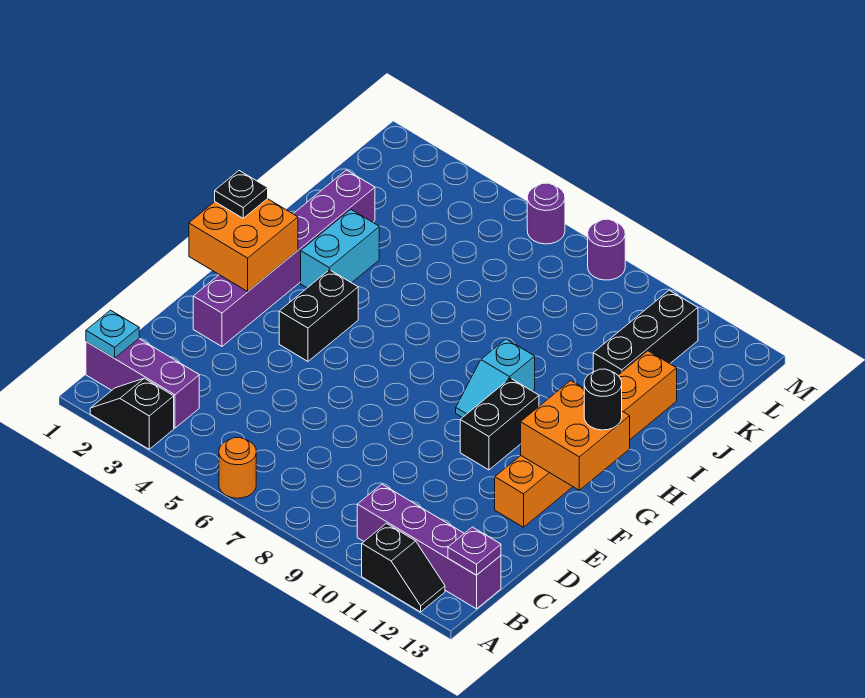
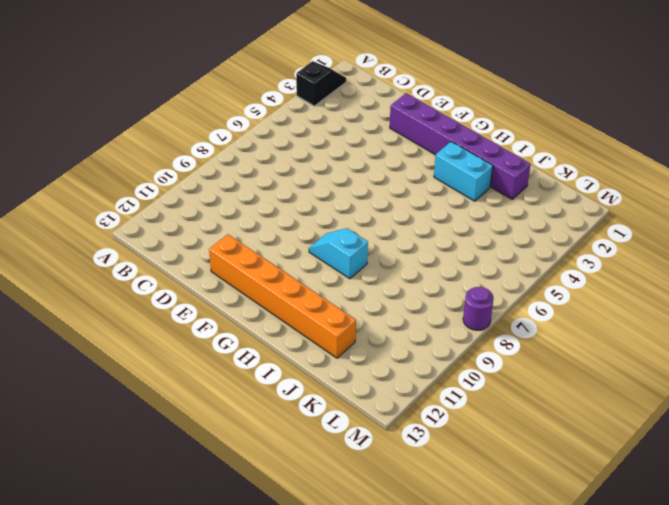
none -> orange 1x1 round brick [219,437,256,498]
none -> black 1x2 slope [362,523,445,612]
none -> purple 1x3 brick [86,339,199,428]

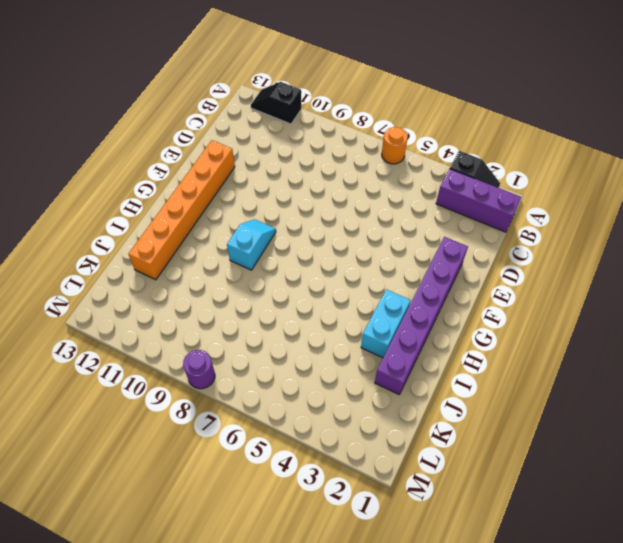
none -> purple 1x4 brick [357,484,501,609]
none -> black 1x2 brick [279,270,358,361]
none -> black 1x2 brick [460,378,539,470]

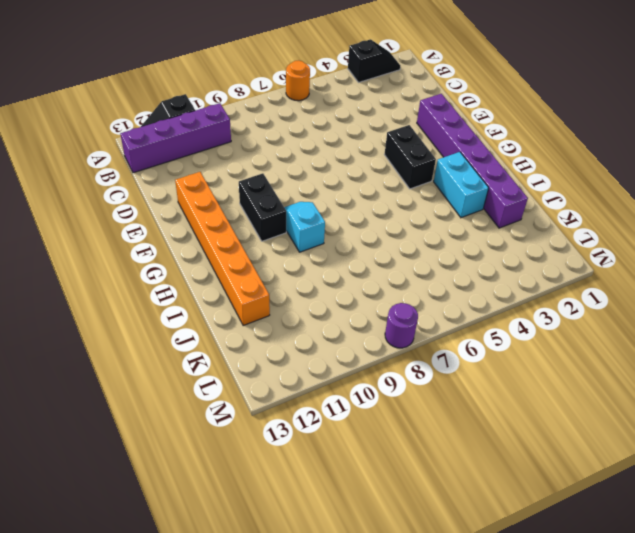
none -> purple 1x3 brick [86,339,199,428]
none -> black 1x3 brick [593,290,698,375]
none -> purple 1x1 round brick [527,183,565,244]

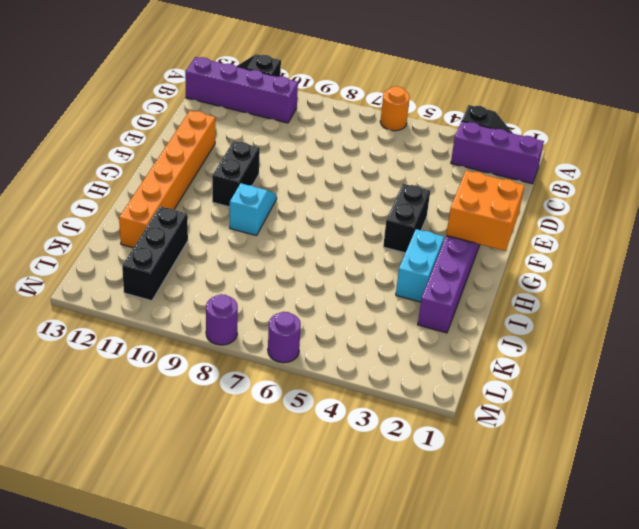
none -> cyan 1x1 plate [86,310,139,358]
none -> purple 1x1 plate [448,527,501,575]
none -> orange 2x2 brick [521,381,630,490]

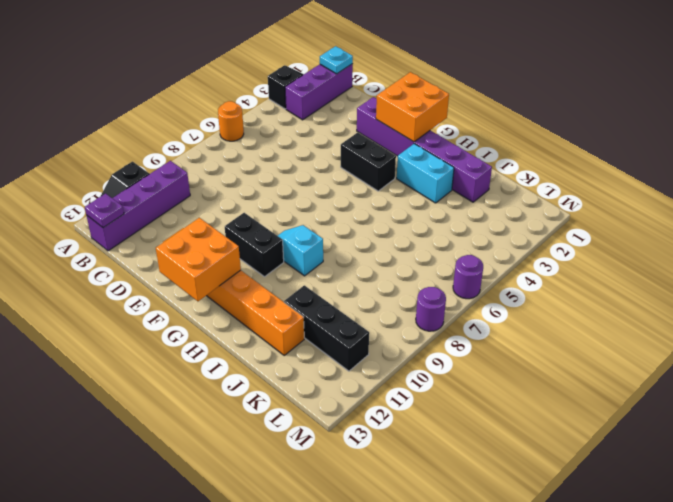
none -> black 1x1 plate [215,171,268,218]
none -> black 1x1 round brick [584,369,622,430]

